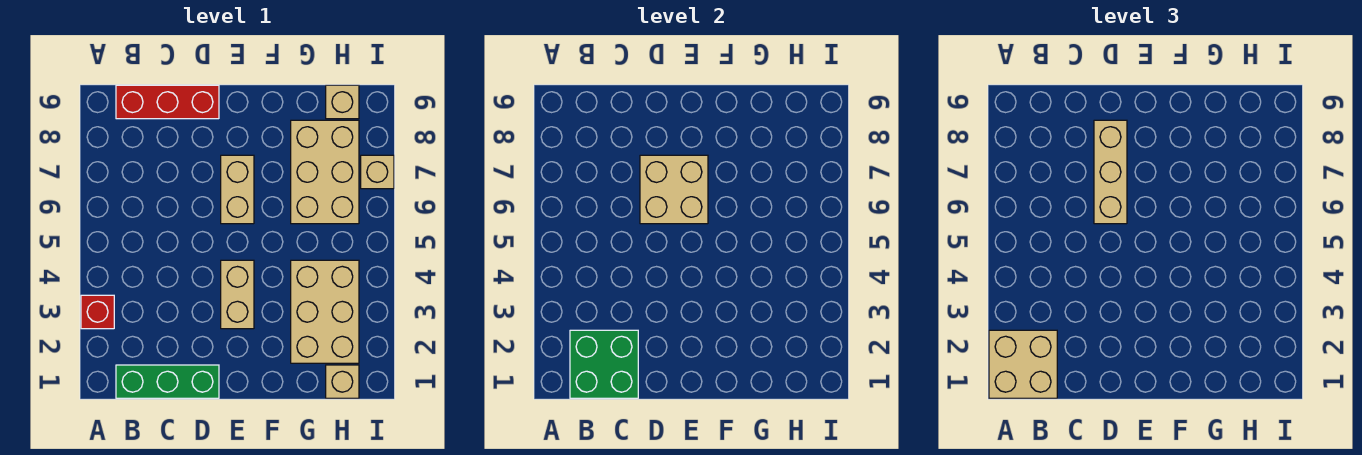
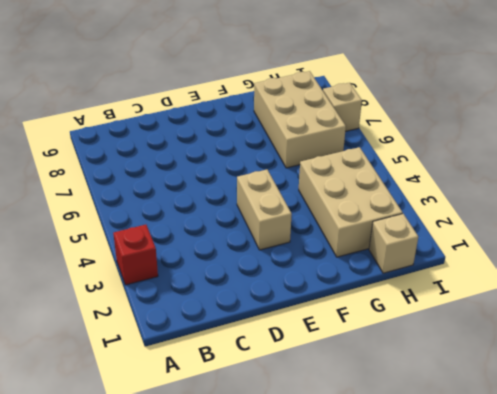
none -> green 1x3 brick [116,365,219,398]
none -> red 1x3 brick [116,85,219,119]
none -> tan 1x2 brick [221,155,254,224]

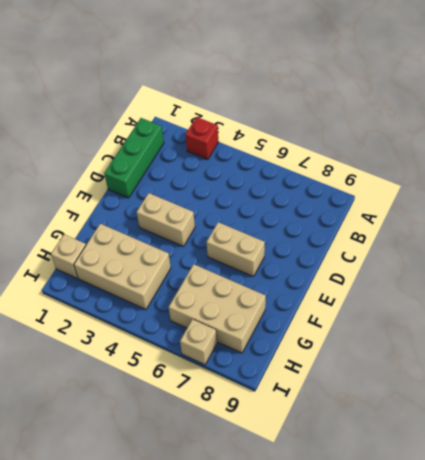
none -> red 1x3 brick [116,85,219,119]
none -> tan 1x1 brick [326,85,359,119]
none -> green 2x2 brick [570,330,638,398]

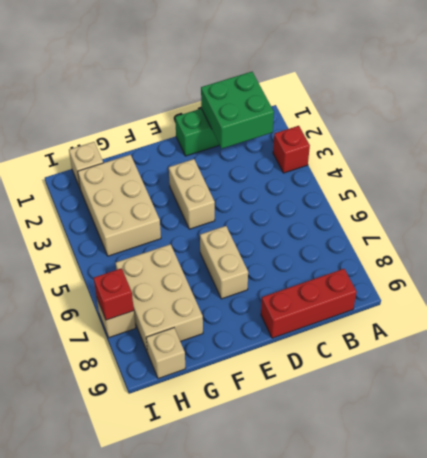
red 1x1 brick [94,268,134,320] -> none
none -> tan 2x2 brick [640,155,708,224]
none -> tan 2x2 brick [989,330,1057,398]
none -> tan 1x3 brick [1094,120,1127,224]

